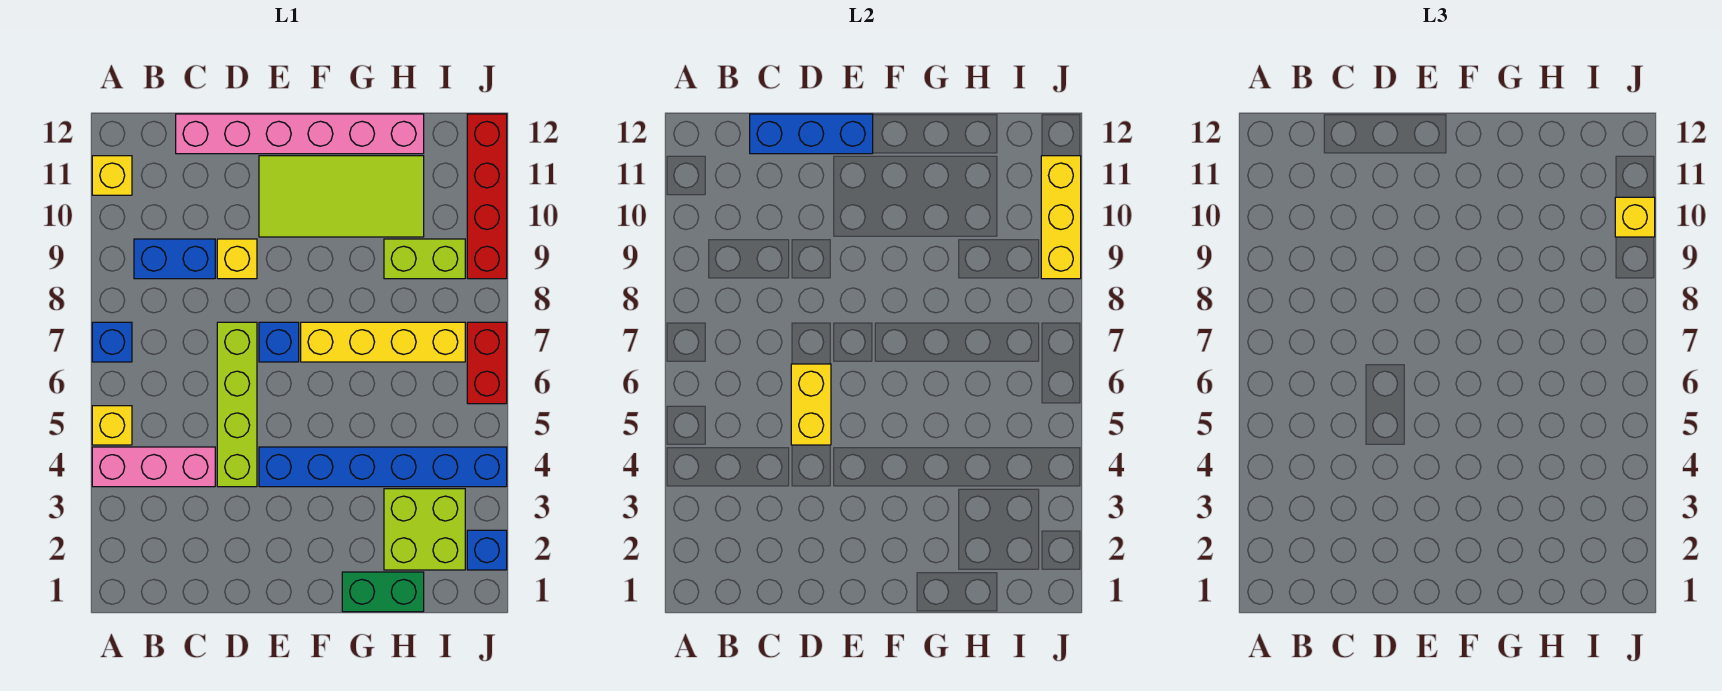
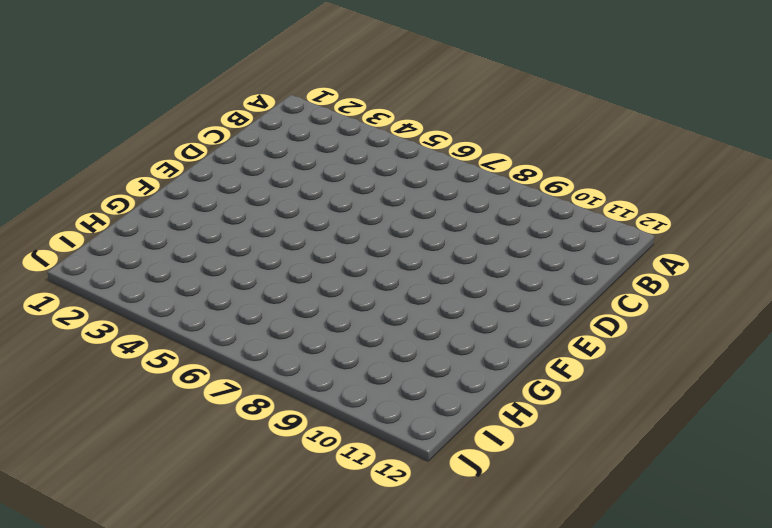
none -> pink 1x3 brick [92,447,215,487]
none -> yellow 1x1 brick [92,406,132,445]
none -> blue 1x1 brick [92,322,132,362]

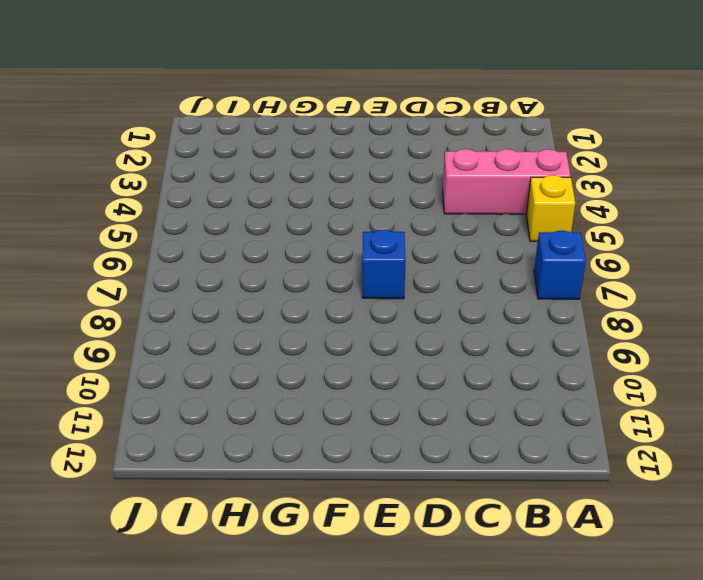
none -> yellow 1x1 brick [92,156,132,195]
none -> blue 1x2 brick [134,239,215,279]
none -> pink 1x6 brick [176,114,424,154]

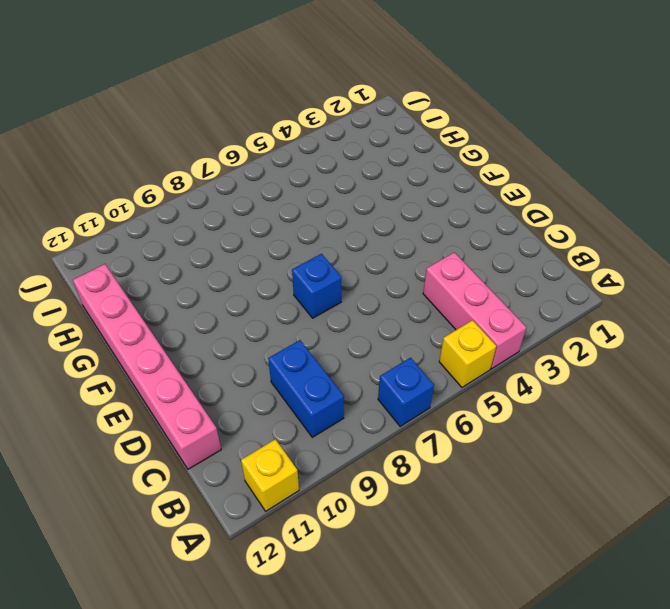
none -> lime 1x4 brick [217,322,257,487]
none -> yellow 1x1 brick [217,239,257,279]
none -> blue 1x6 brick [259,447,507,487]

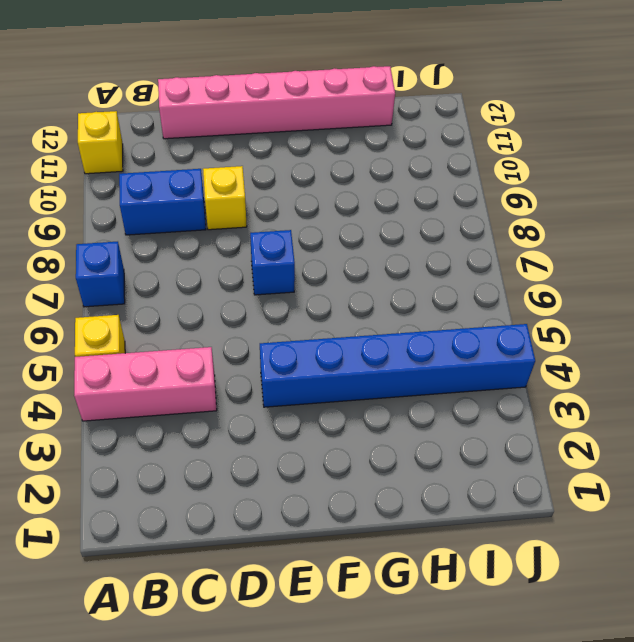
none -> lime 1x4 brick [217,322,257,487]
none -> lime 2x4 tile [259,156,424,237]
none -> yellow 1x4 brick [301,322,465,362]

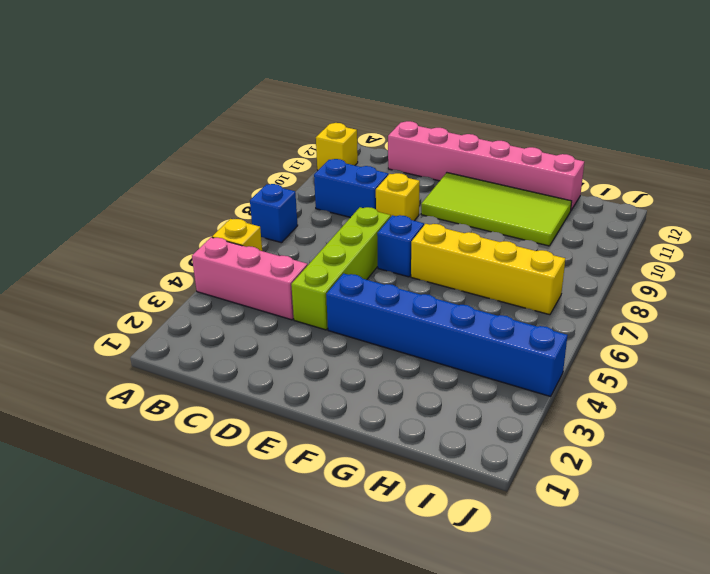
none -> green 1x2 brick [342,572,424,612]
none -> lime 2x2 brick [384,489,465,570]
none -> lime 1x2 brick [384,239,465,279]

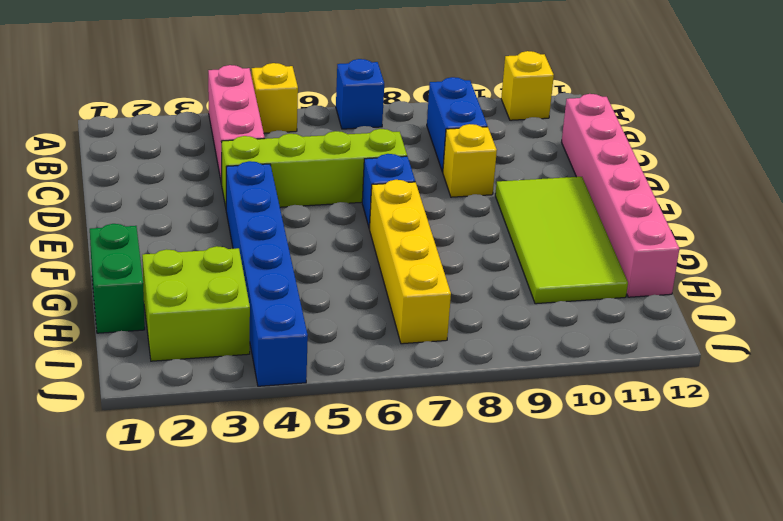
none -> lime 1x2 brick [384,239,465,279]
none -> blue 1x1 brick [467,530,507,570]
none -> red 1x2 brick [467,322,507,404]

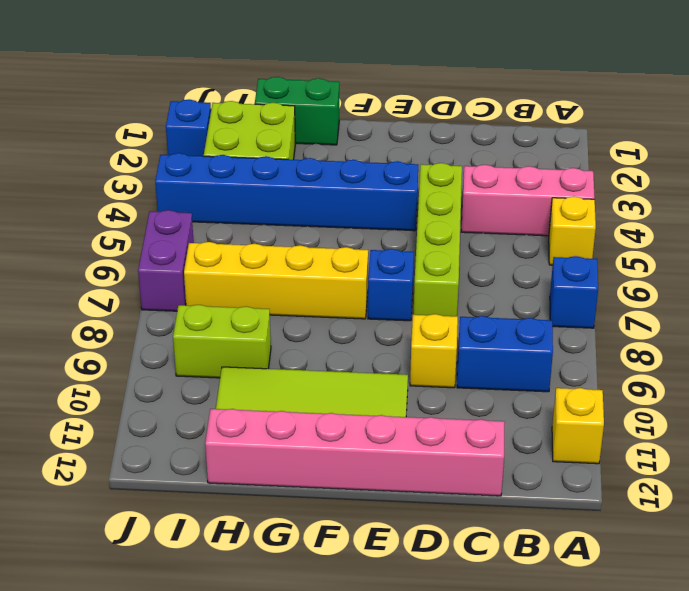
purple 1x2 brick [138,210,194,311] -> red 1x2 brick [467,322,507,404]
none -> red 1x4 brick [467,114,507,279]
none -> blue 1x3 brick [750,114,873,154]
none -> yellow 1x2 brick [791,364,831,445]

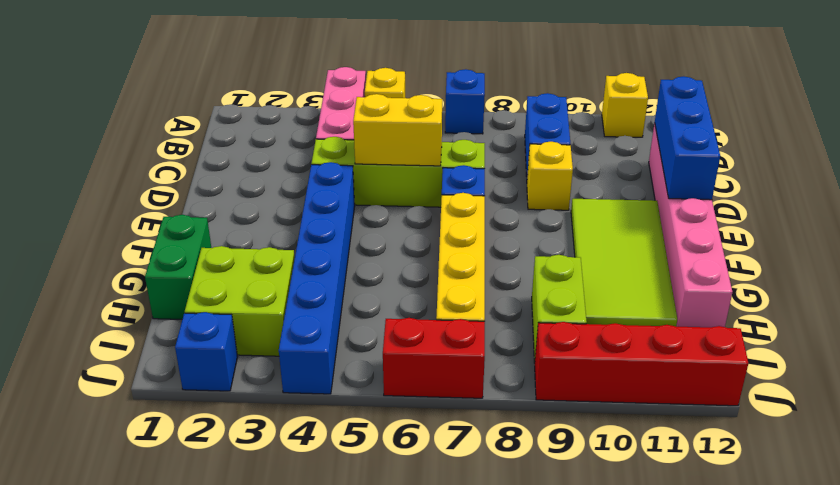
none -> yellow 1x3 brick [1041,156,1081,279]
none -> yellow 1x1 brick [1615,197,1655,237]

